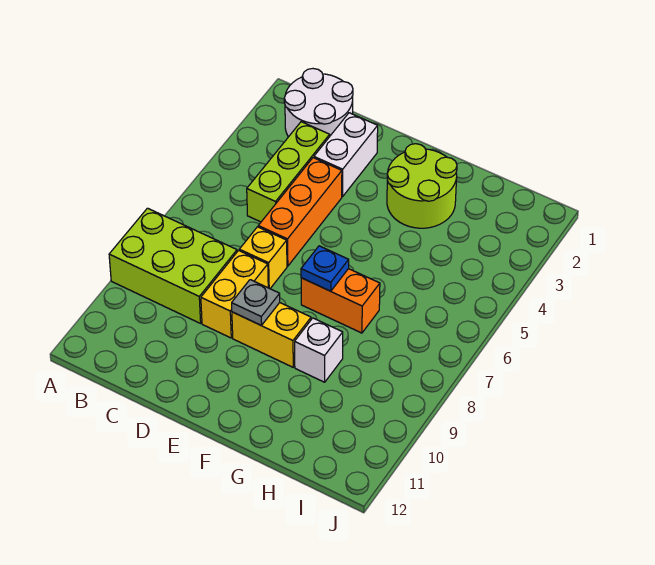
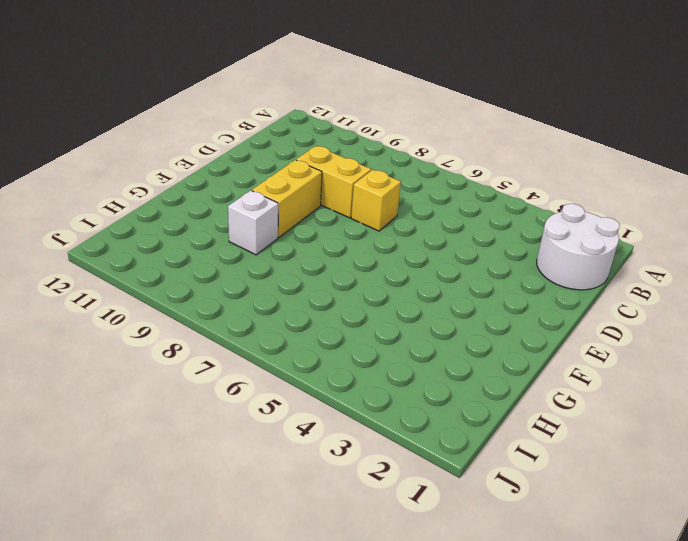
none -> lime 2x3 brick [109,208,237,323]
none -> lime 1x3 brick [247,122,330,222]
none -> white 1x2 brick [314,113,378,197]

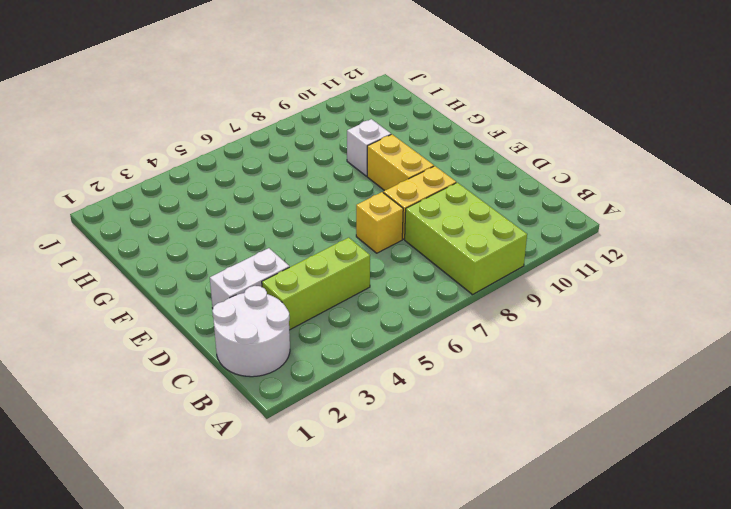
none -> orange 1x3 brick [258,158,342,266]
none -> lime 2x2 round brick [387,144,457,228]
none -> orange 1x2 brick [301,269,380,333]

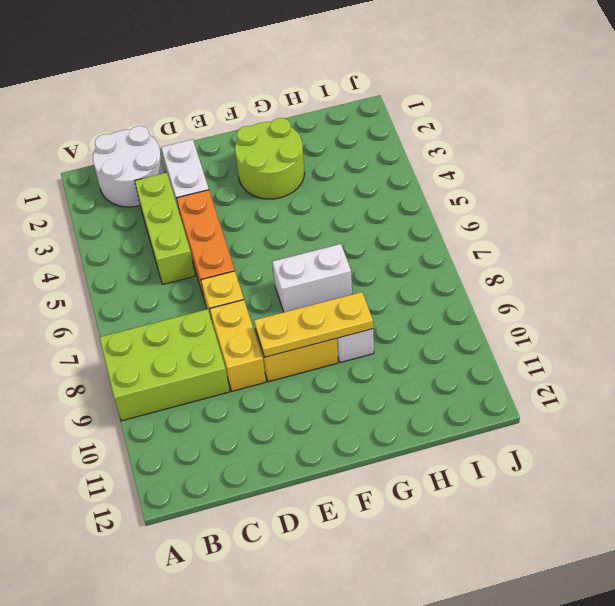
yellow 1x3 plate [254,292,373,357] -> grey 1x1 plate [232,280,280,326]
white 1x2 brick [272,244,352,312] -> orange 1x2 brick [301,269,380,333]
none -> blue 1x1 plate [301,246,349,291]

